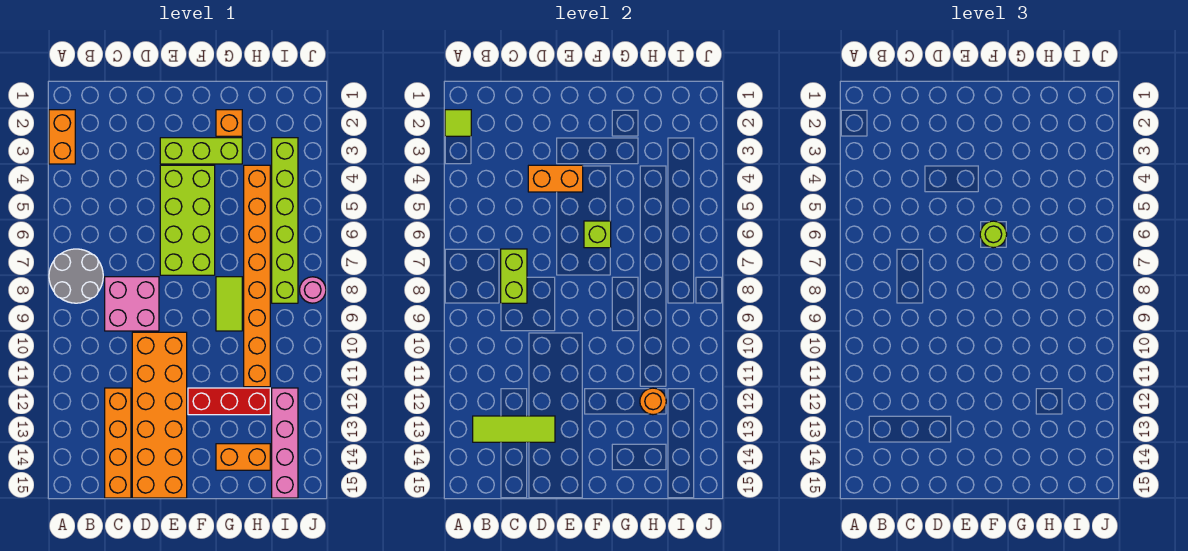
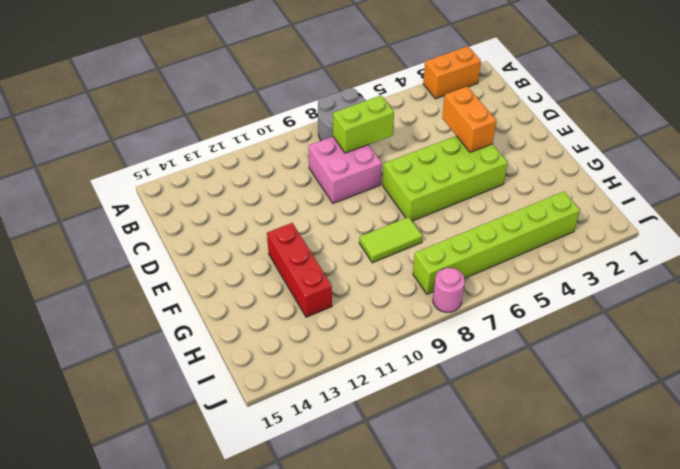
none -> orange 1x4 brick [105,388,131,498]
none -> orange 2x6 brick [132,332,187,498]
none -> lime 1x3 brick [160,138,242,164]

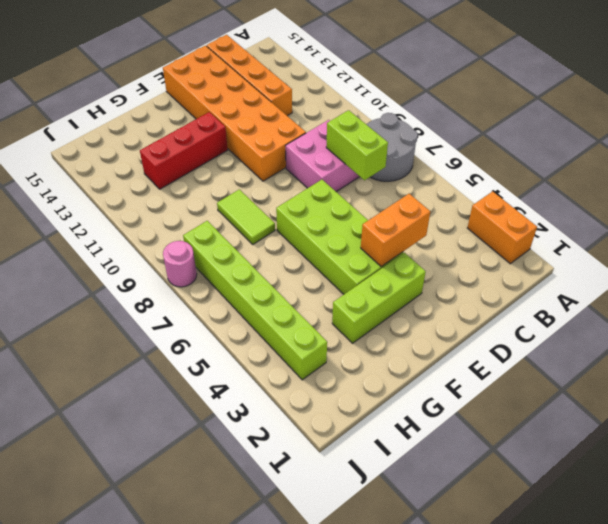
none -> orange 1x1 brick [216,110,242,136]
none -> orange 1x2 brick [216,444,270,470]
none -> orange 1x8 brick [244,165,270,387]

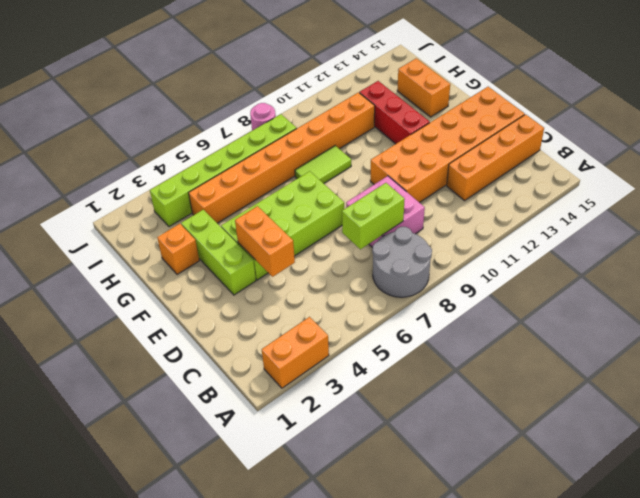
none -> pink 1x4 brick [272,388,298,498]
none -> lime 1x1 tile [445,110,471,136]
none -> lime 1x3 tile [473,416,555,442]

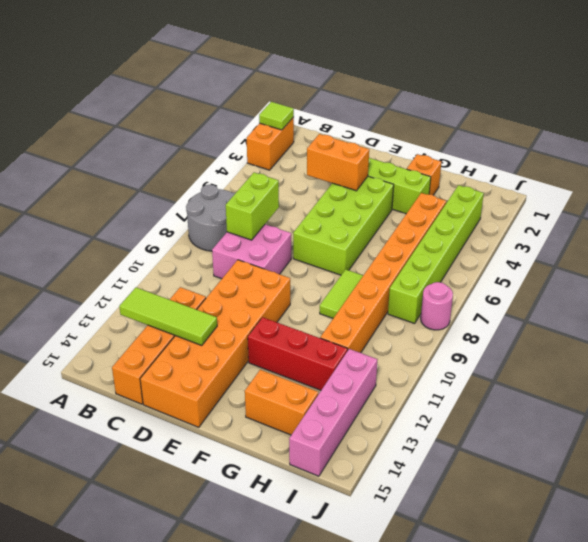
none -> lime 1x1 brick [584,221,611,248]
none -> orange 1x1 round brick [640,388,666,415]
none -> lime 1x1 round brick [980,221,1007,248]

